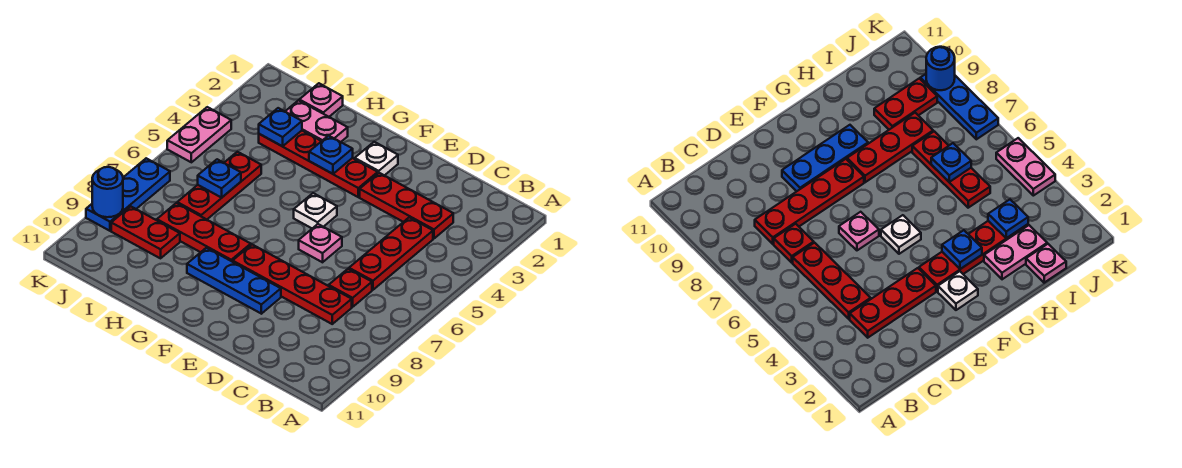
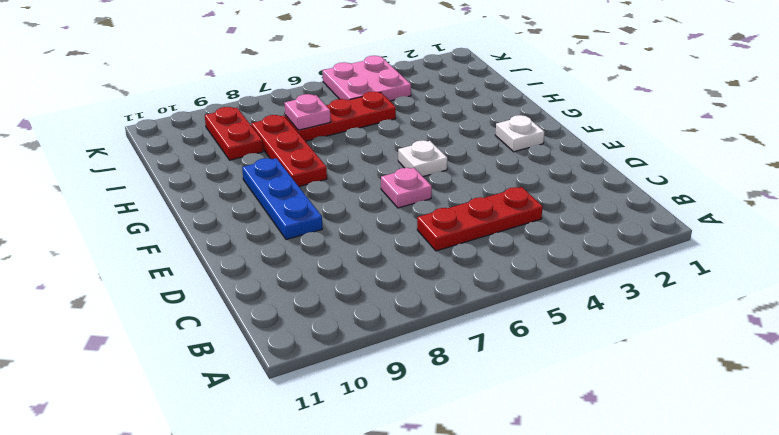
pink 1x1 plate [284,94,330,130] -> pink 1x1 plate moved to [299,83,343,117]
pink 2x2 plate [323,56,411,101] -> pink 1x2 plate [167,107,231,162]
none -> red 1x3 plate [360,173,453,238]
none -> red 1x1 plate [329,269,372,307]
none -> red 1x4 plate [233,245,352,324]

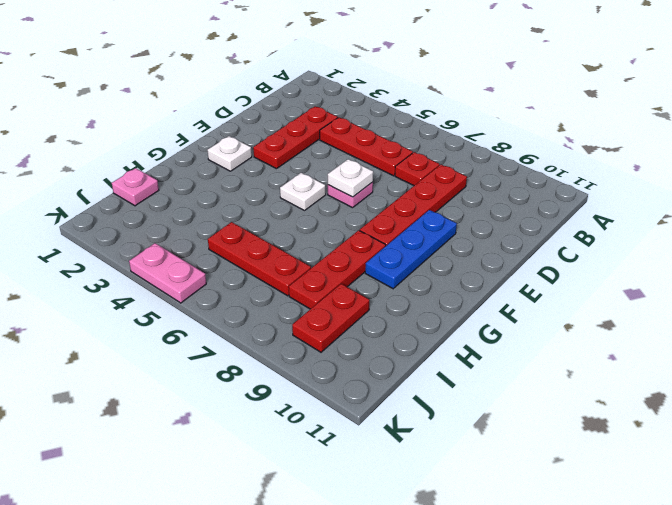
white 1x1 plate [328,159,373,197] -> none
none -> red 1x4 plate [259,131,378,197]
none -> pink 1x2 plate [285,100,348,142]
none -> blue 1x3 plate [86,158,170,231]

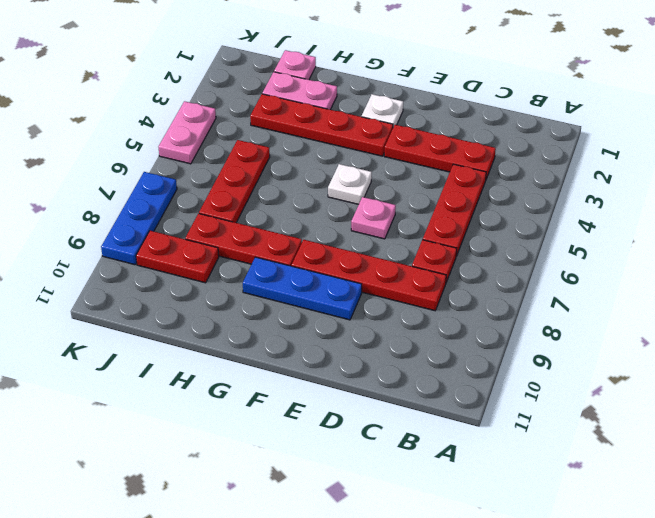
none -> blue 1x1 plate [309,136,353,174]
none -> blue 1x1 plate [259,108,302,146]
none -> blue 1x1 plate [198,159,241,198]

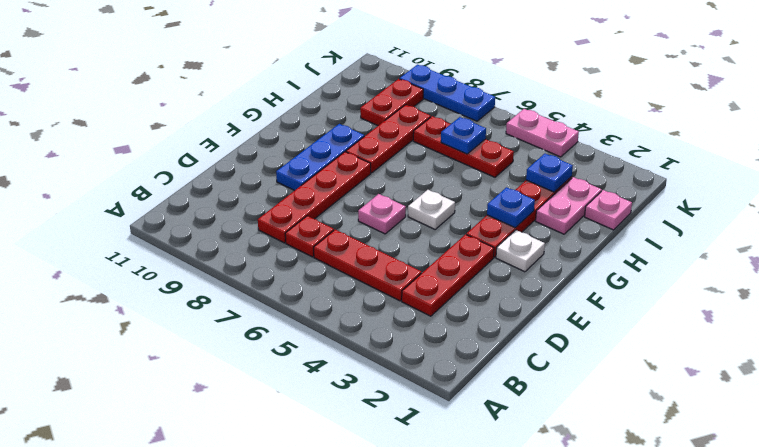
none -> blue 1x1 round brick [92,167,123,217]

